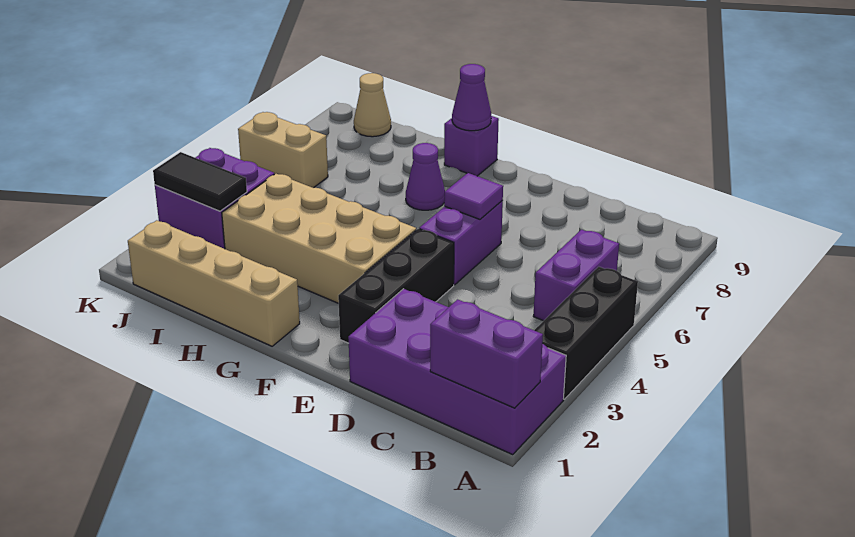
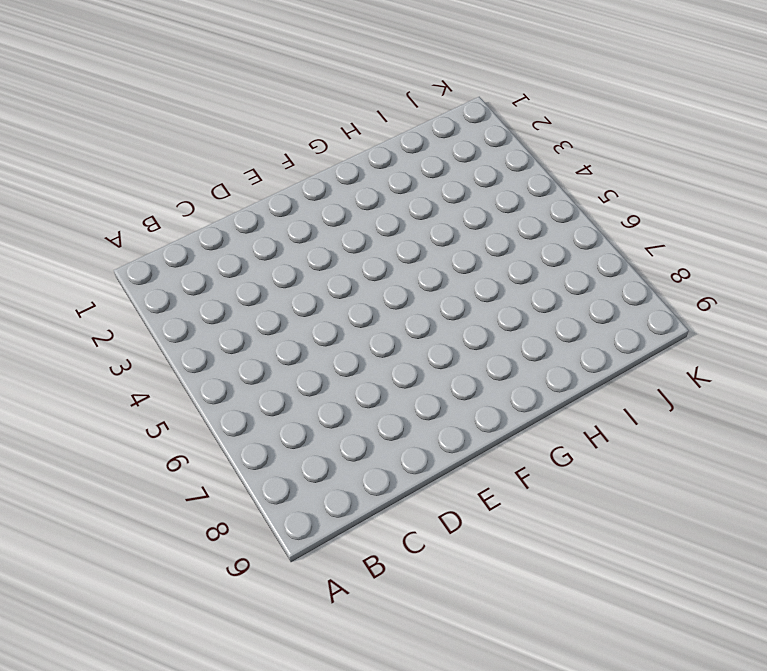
none -> purple 2x4 brick [348,289,566,454]
none -> black 1x3 brick [534,267,638,399]
none -> purple 1x2 brick [533,230,619,321]

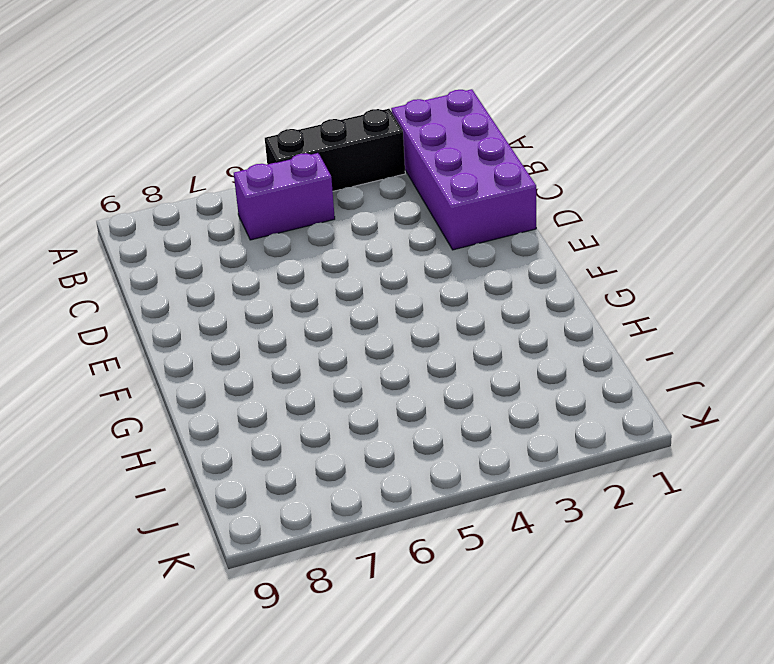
none -> black 1x3 brick [338,229,454,343]
none -> purple 1x2 brick [419,200,503,285]
none -> tan 2x4 brick [222,174,416,304]

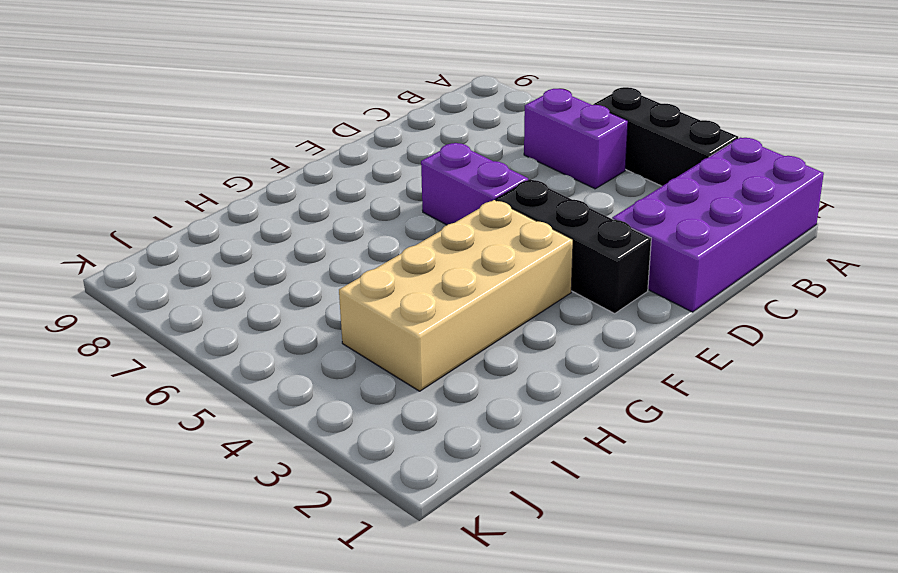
none -> tan 1x4 brick [128,220,300,346]
none -> purple 1x1 cone [406,143,445,210]
none -> purple 1x1 brick [444,116,499,176]

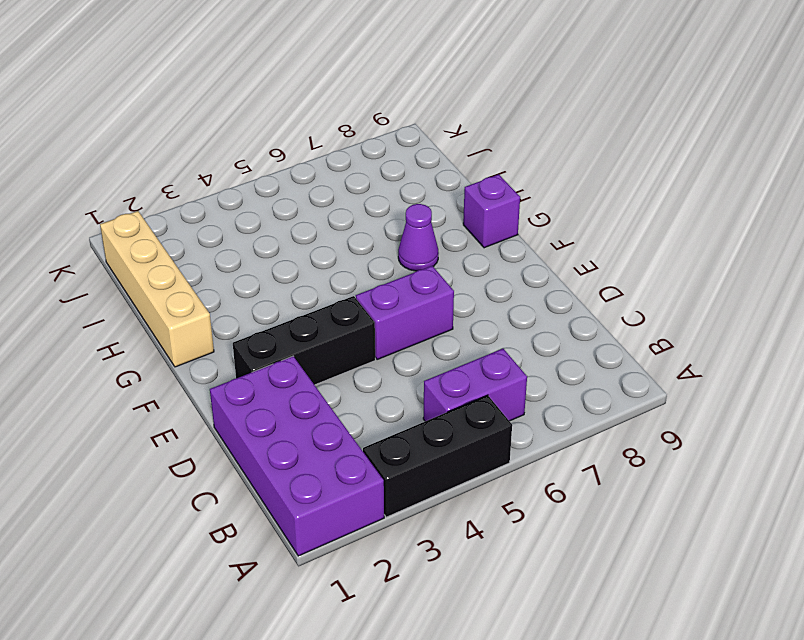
none -> tan 2x4 brick [222,174,416,304]
none -> purple 2x2 brick [155,148,274,249]
none -> tan 1x2 brick [238,112,328,188]

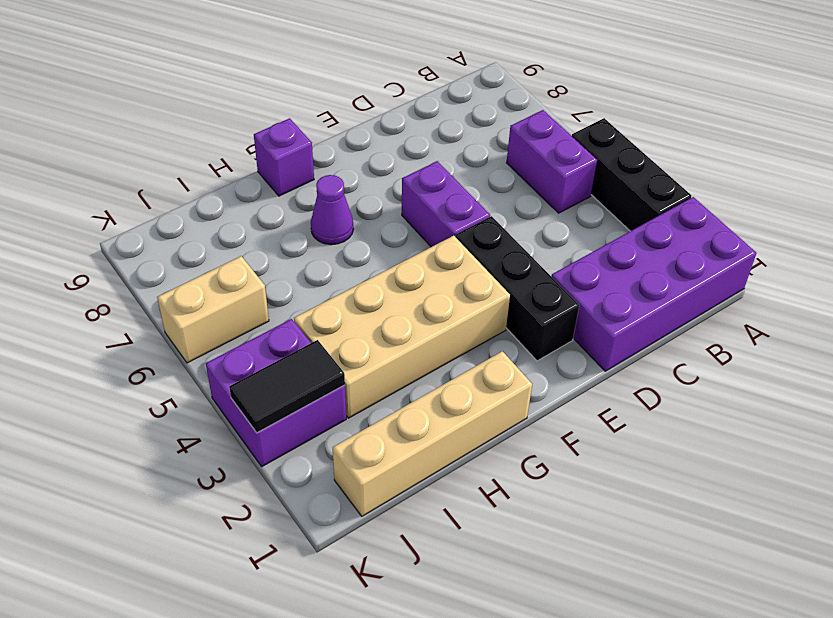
none -> tan 1x1 cone [354,73,391,137]
none -> purple 1x2 brick [430,299,543,408]
none -> purple 1x1 tile [444,173,503,219]

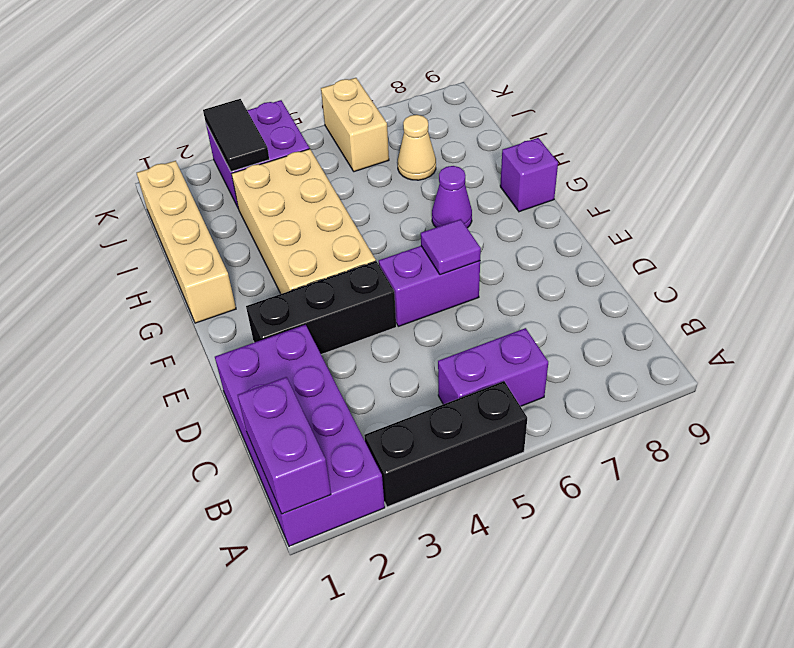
tan 1x1 cone [398,115,436,180] -> tan 1x1 cone moved to [354,73,391,137]
none -> purple 1x1 cone [452,64,491,131]

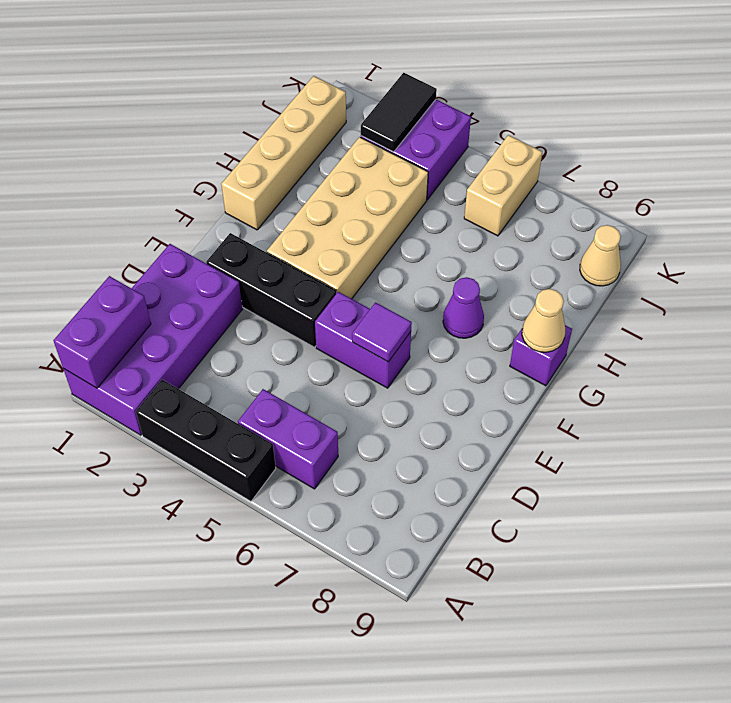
tan 1x1 cone [522,289,565,352] -> purple 1x1 cone [452,64,491,131]

